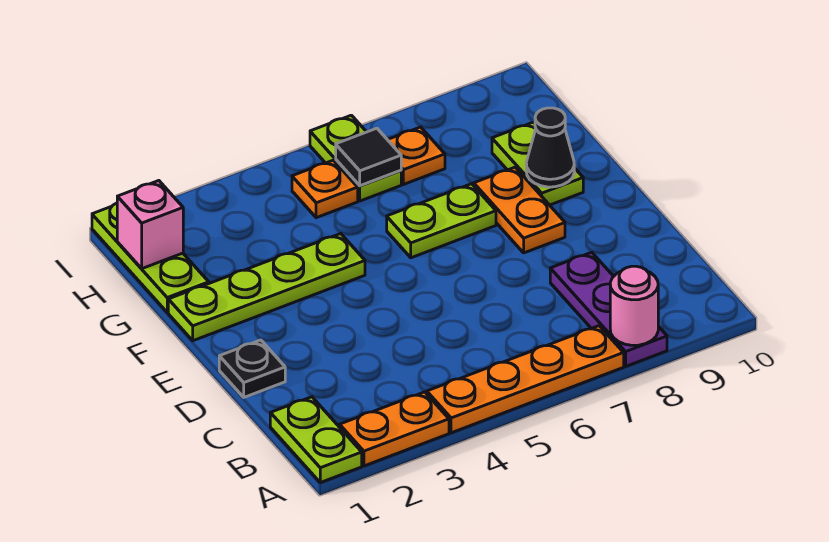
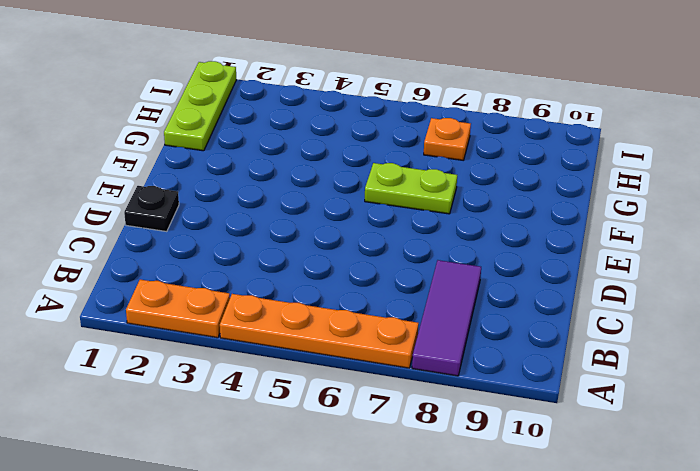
purple 1x3 tile [412,260,481,376] -> purple 1x3 plate [550,252,667,366]
none -> lime 1x2 plate [270,397,362,483]
none -> orange 1x2 plate [474,167,565,253]
none -> lime 1x4 plate [168,234,365,341]

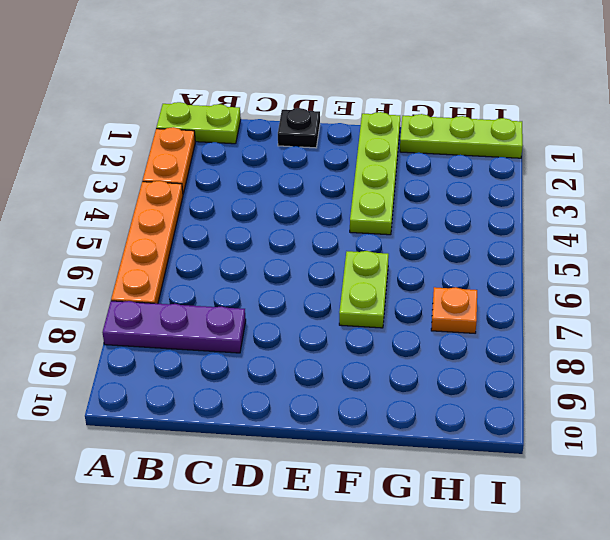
none -> orange 1x2 plate [474,167,565,253]
none -> lime 1x2 plate [492,122,583,205]
none -> orange 1x1 plate [292,160,358,218]

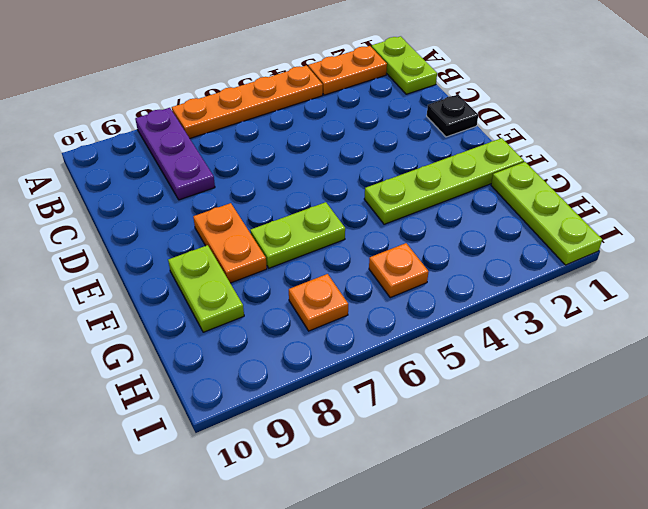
none -> lime 1x2 plate [310,115,401,201]
none -> pink 1x1 round brick [610,266,658,345]
none -> black 1x1 cone [526,108,574,187]

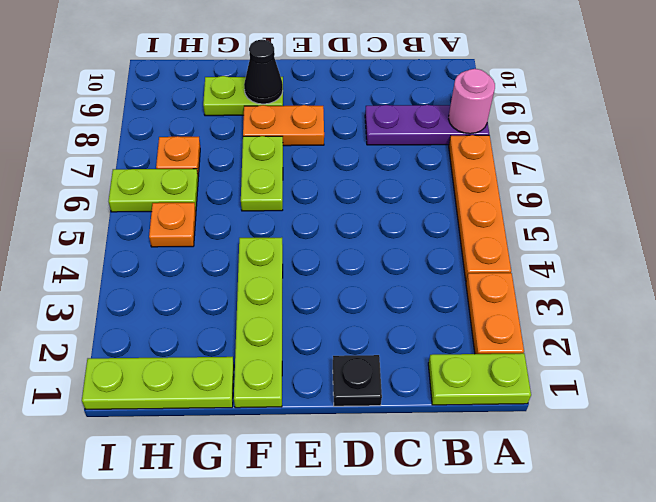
none -> pink 1x1 brick [117,181,183,269]
none -> black 1x1 tile [336,128,401,186]

